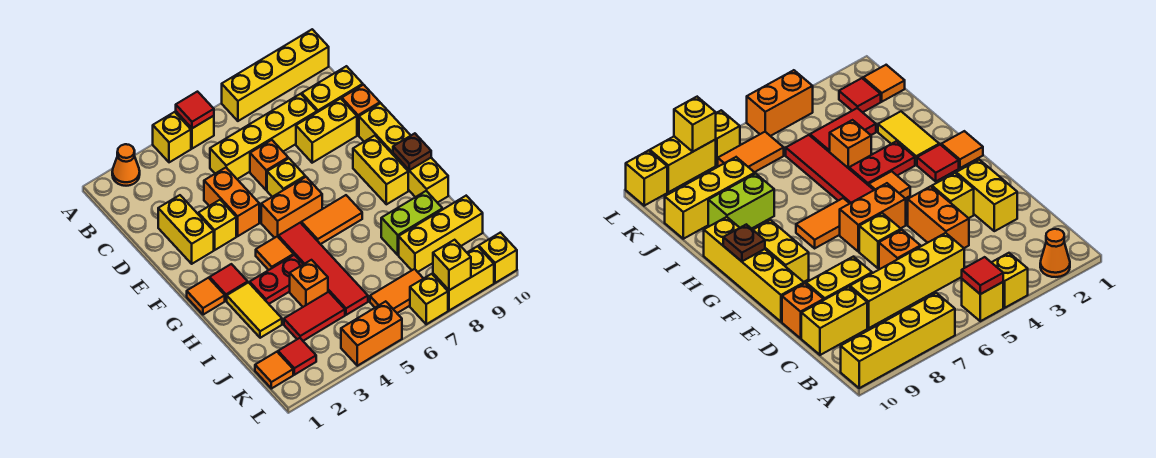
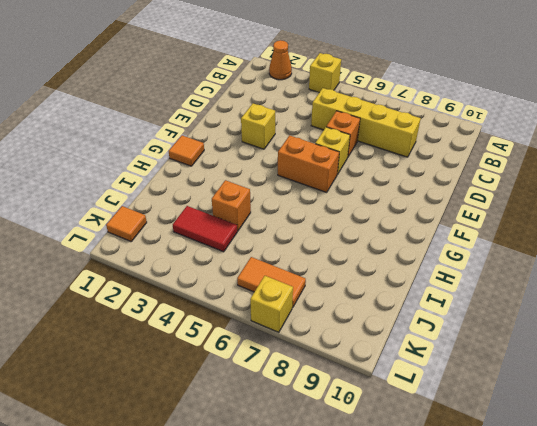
none -> yellow 1x1 brick [176,112,214,149]
none -> yellow 1x4 brick [222,29,329,121]
none -> yellow 1x2 brick [302,66,363,112]
none -> yellow 1x2 brick [158,195,214,264]

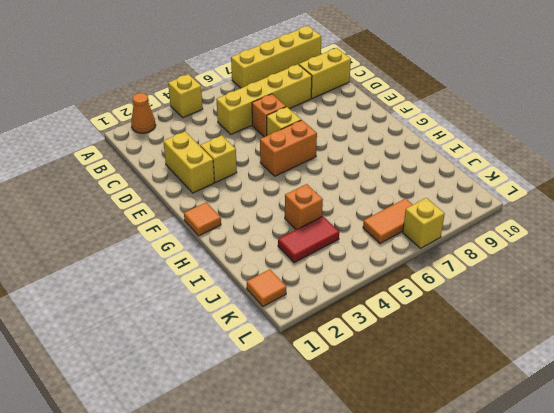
none -> yellow 1x1 brick [176,112,214,149]
none -> orange 1x2 brick [204,168,259,236]
none -> yellow 1x2 brick [296,98,357,163]
none -> orange 1x1 brick [342,85,380,135]

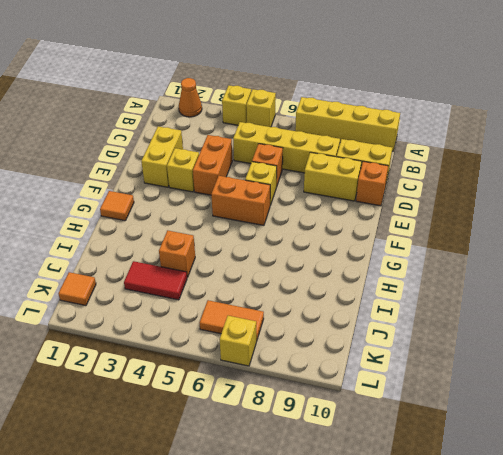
none -> yellow 1x4 brick [359,103,448,203]
none -> yellow 1x2 brick [353,136,408,204]
none -> red 1x1 tile [210,264,248,301]
none -> orange 1x1 tile [256,236,294,270]

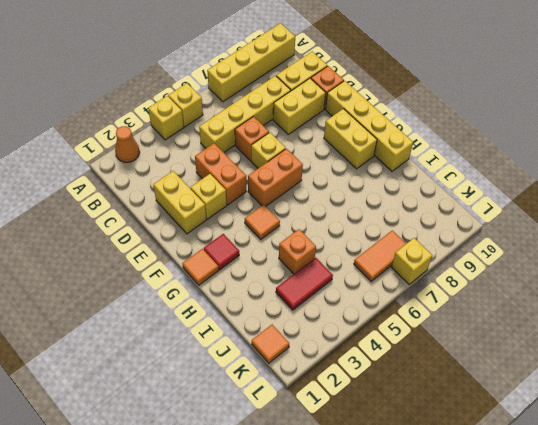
none -> red 1x4 tile [278,223,368,315]
none -> orange 1x2 tile [301,195,362,244]
none -> yellow 1x2 tile [227,283,282,338]
none -> red 1x2 plate [250,255,303,304]

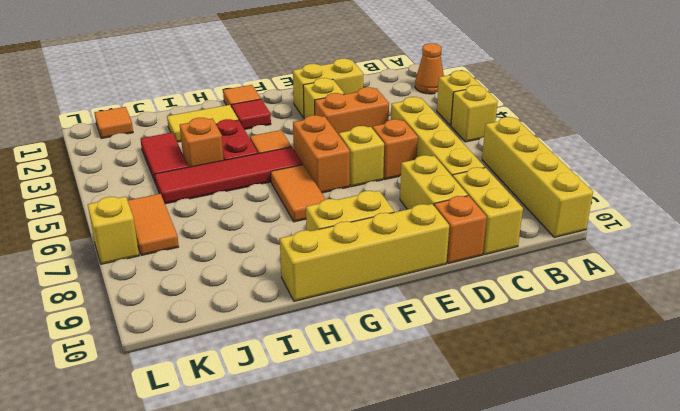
none -> lime 1x2 brick [381,191,443,255]
none -> yellow 1x3 brick [399,196,483,272]
none -> red 1x1 tile [278,338,316,375]
none -> orange 1x2 brick [341,301,402,366]

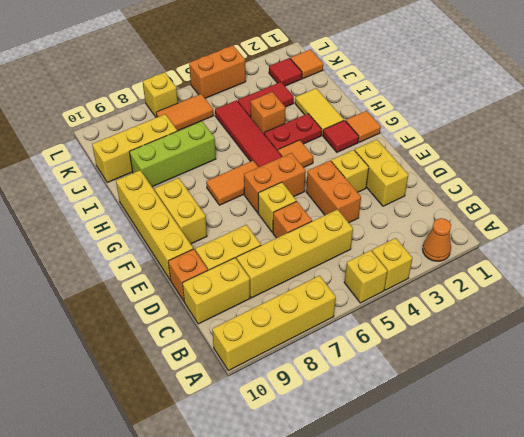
lime 1x3 brick [129,121,216,187] -> lime 1x2 brick [381,191,443,255]
none -> yellow 1x2 brick [433,246,494,311]
none -> yellow 1x1 brick [479,233,517,283]
none -> red 1x1 tile [176,92,214,128]
none -> brown 1x1 plate [393,133,431,170]

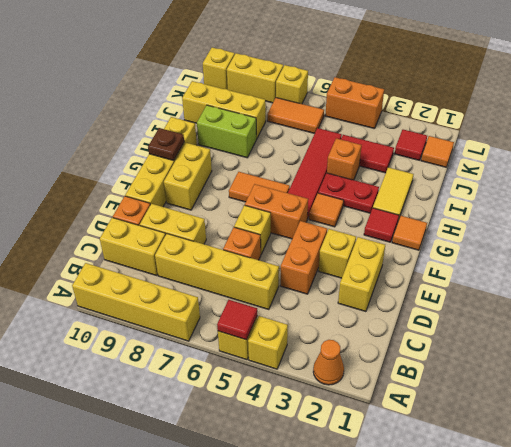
none -> yellow 1x1 brick [433,240,471,290]

